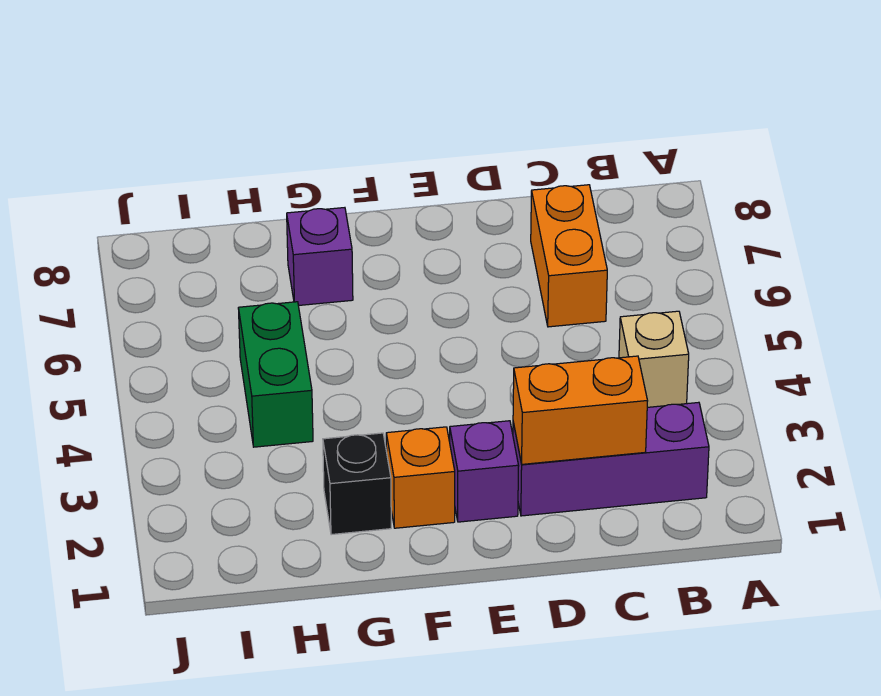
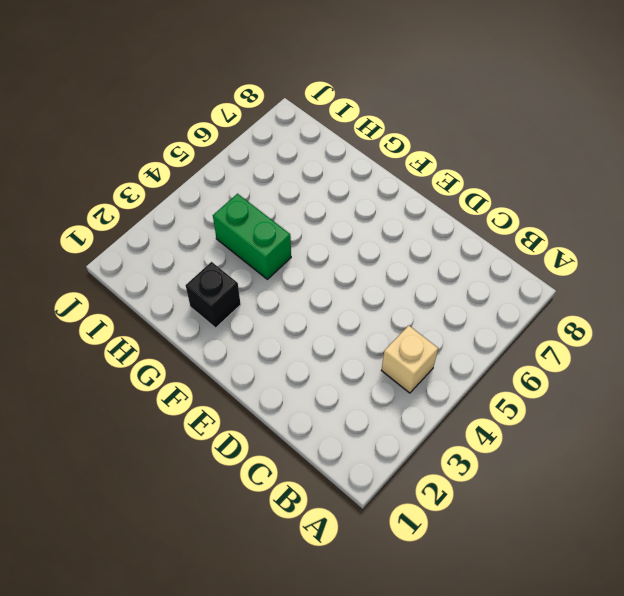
green 1x2 brick [213,194,291,279] -> green 1x2 brick turned to [238,302,313,447]
none -> purple 1x3 brick [513,402,709,516]
none -> orange 1x2 brick [531,185,607,327]

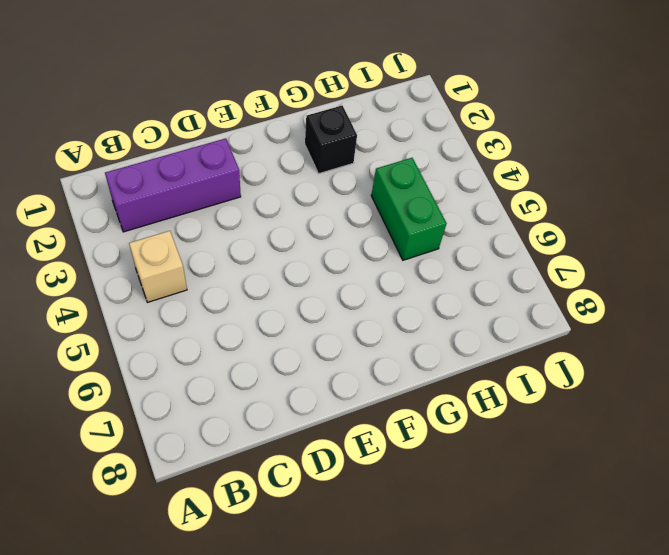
none -> orange 1x2 brick [531,185,607,327]
none -> purple 1x1 brick [450,421,519,522]

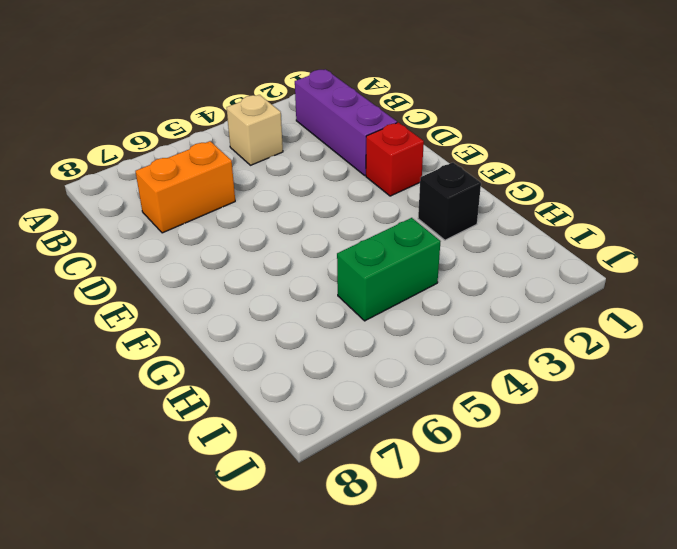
red 1x1 brick [366,122,424,196] -> purple 1x1 brick [450,421,519,522]
none -> orange 1x1 brick [386,427,455,528]
none -> purple 1x1 brick [287,208,353,306]

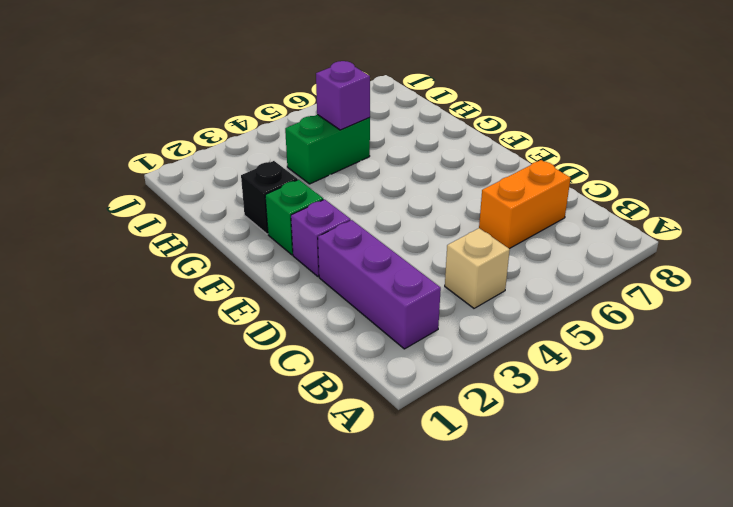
green 1x1 brick [265,180,323,255] -> orange 1x1 brick [386,427,455,528]
purple 1x1 brick [316,61,370,130] -> purple 1x1 brick moved to [287,208,353,306]
none -> orange 1x2 brick [513,356,647,464]

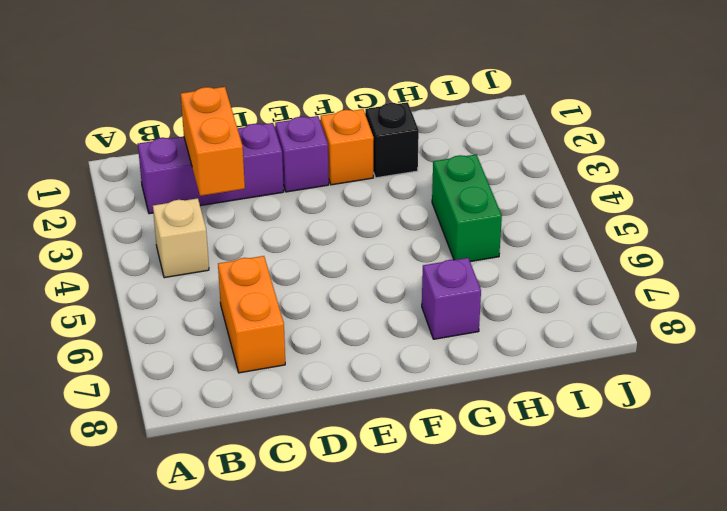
orange 1x2 brick [181,87,245,196] -> orange 1x2 brick turned to [513,356,647,464]

